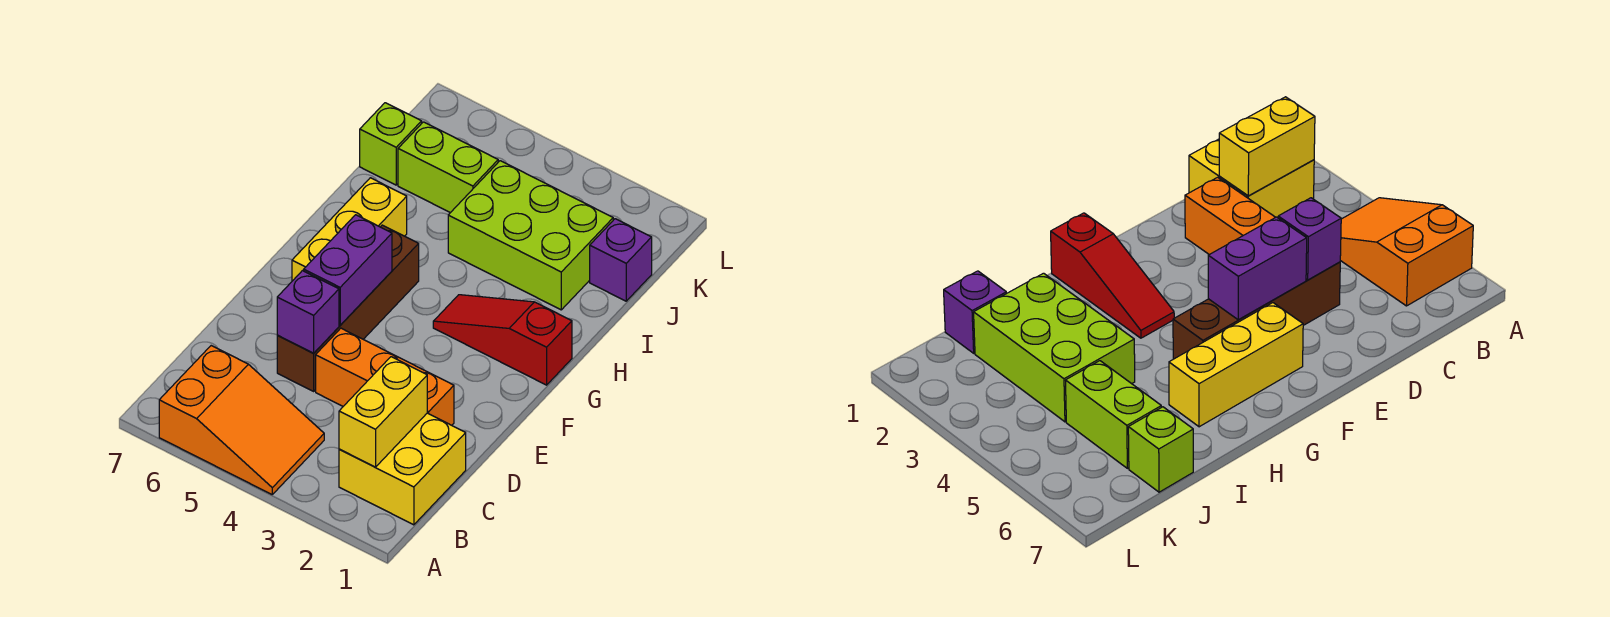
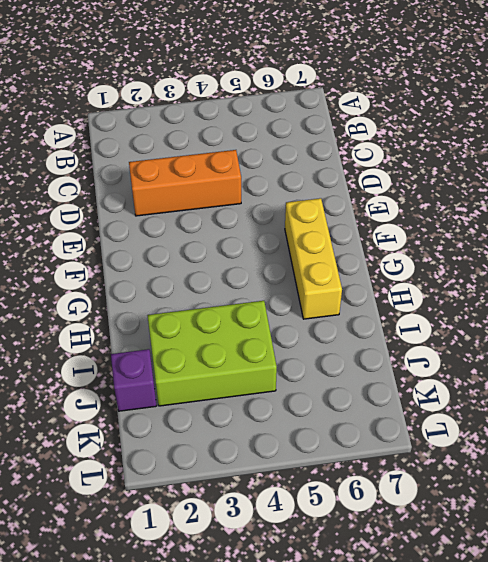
none -> orange 2x3 slope [159,346,324,494]
none -> yellow 2x2 brick [339,413,466,525]
none -> brown 1x4 brick [277,225,419,391]

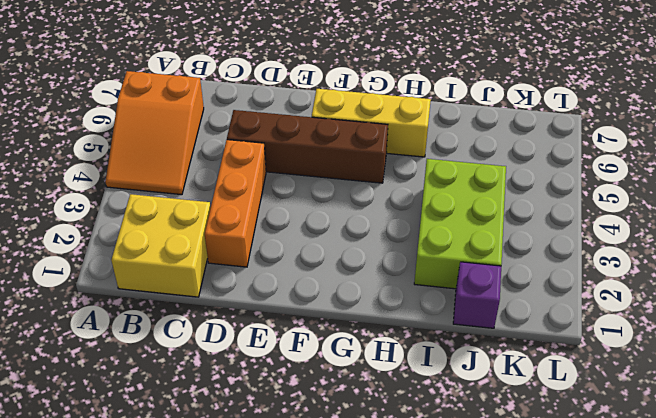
none -> red 1x3 slope [433,295,572,385]
none -> lime 1x2 brick [398,122,498,213]
none -> lime 1x1 brick [360,103,422,185]

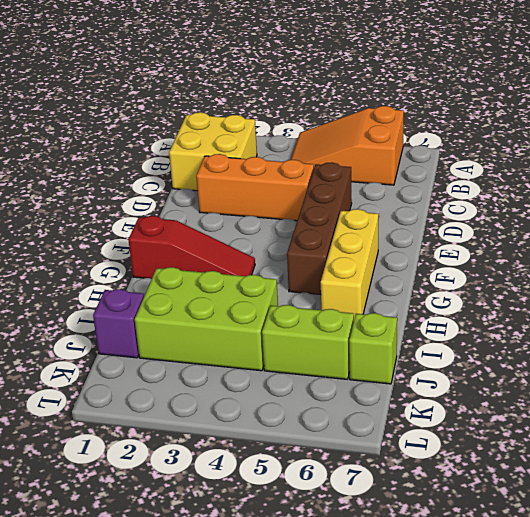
none -> yellow 1x2 brick [339,357,427,467]
none -> purple 1x1 brick [277,271,339,353]
none -> purple 1x2 brick [304,215,392,325]

